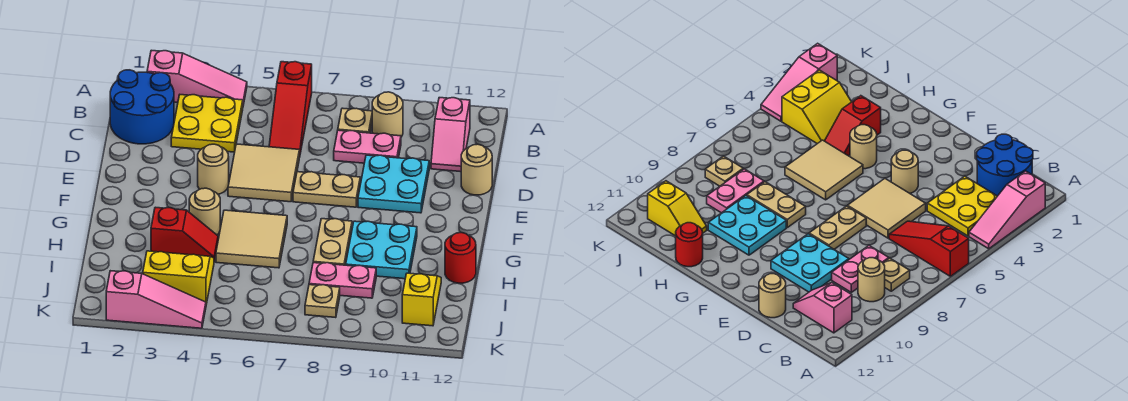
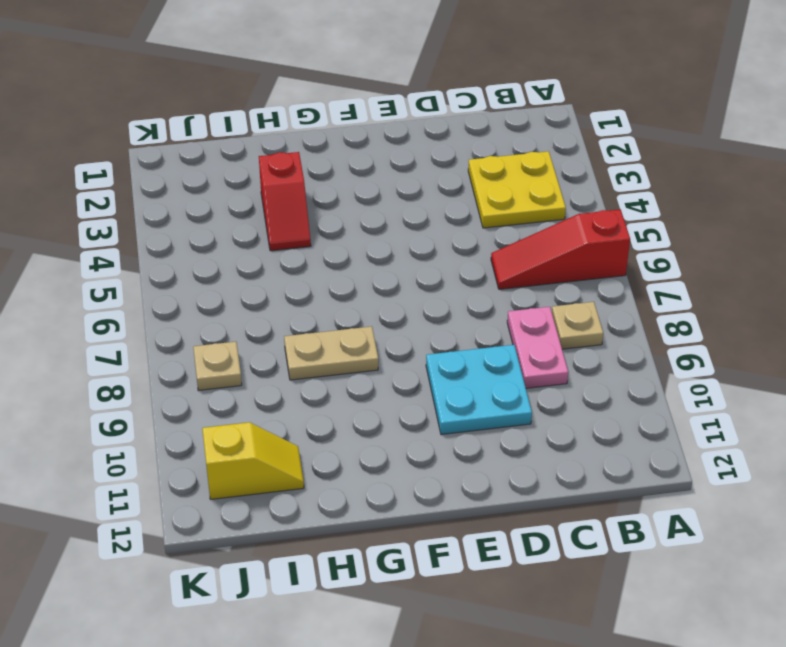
none -> pink 1x3 slope [147,50,247,105]
none -> blue 2x2 round brick [110,70,174,144]
none -> tan 1x1 round brick [372,92,403,137]

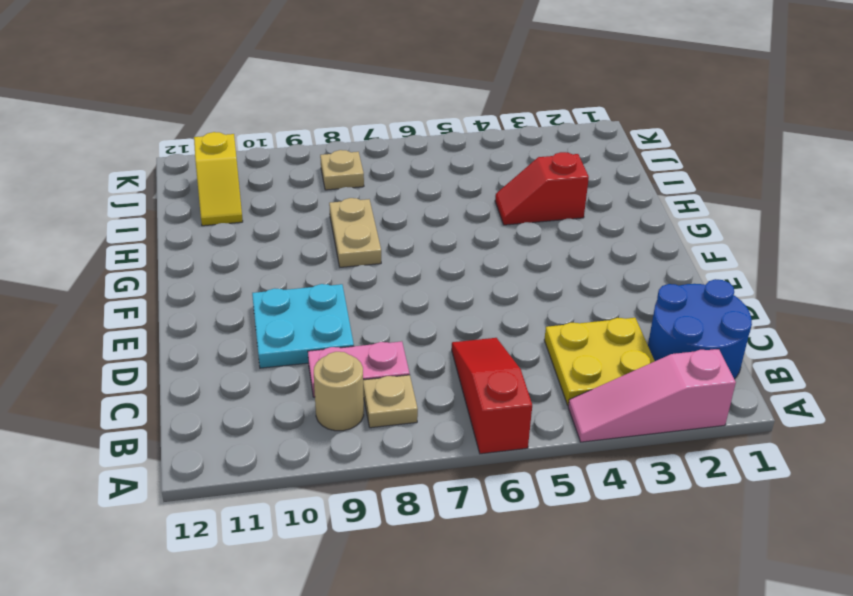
none -> pink 1x2 slope [431,98,470,172]
none -> tan 2x2 tile [228,144,299,202]
none -> tan 1x1 round brick [461,144,492,195]

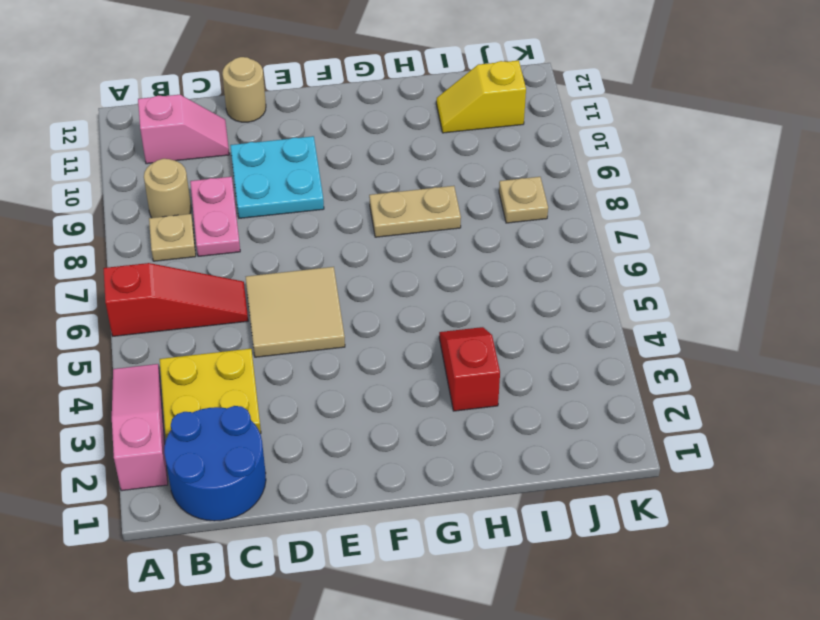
none -> tan 1x1 round brick [198,144,229,194]
none -> tan 1x2 plate [293,172,360,207]
none -> tan 1x1 round brick [189,188,220,235]

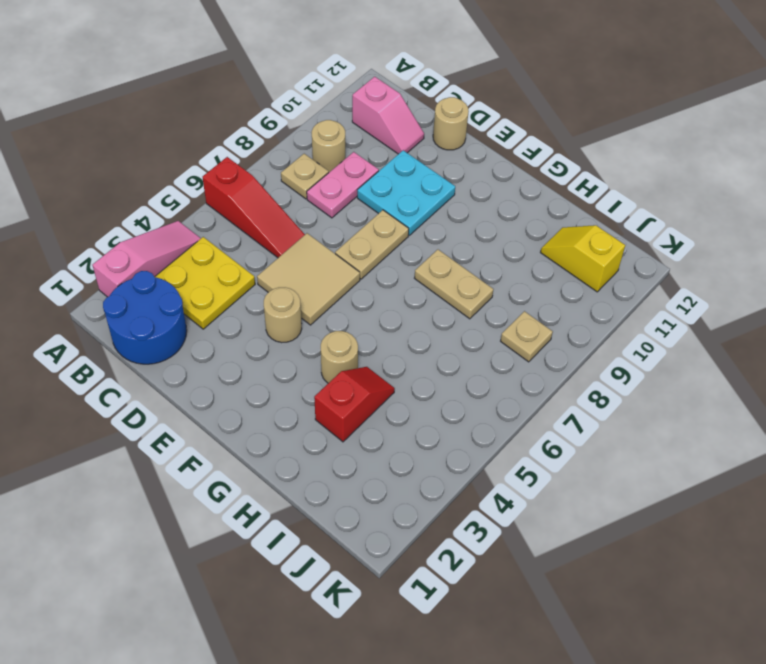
none -> tan 2x2 tile [216,210,287,268]
none -> cyan 2x2 plate [346,221,417,279]
none -> red 1x1 round brick [445,233,476,283]

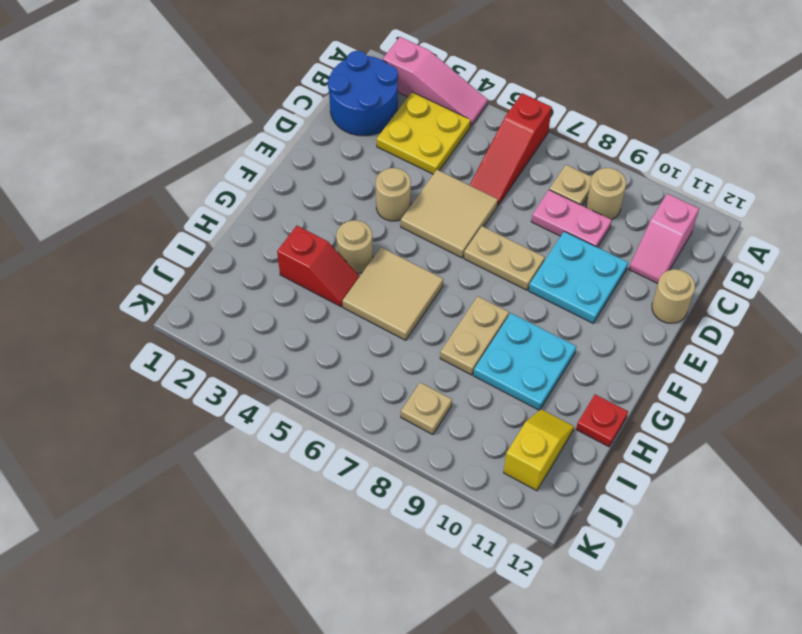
red 1x1 plate [576,394,628,447] -> red 1x1 round brick [445,233,476,283]
none -> yellow 2x2 slope [143,251,214,304]
none -> pink 1x2 plate [309,263,376,298]
none -> pink 1x3 slope [106,271,206,328]

